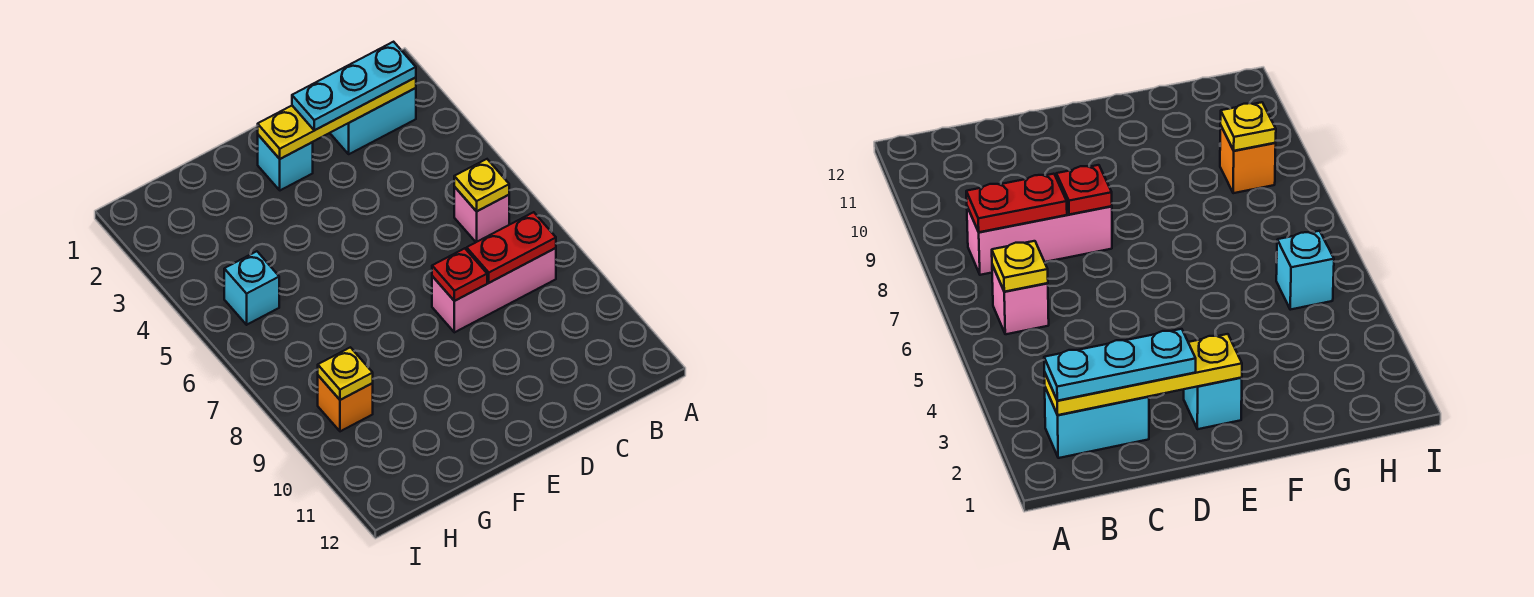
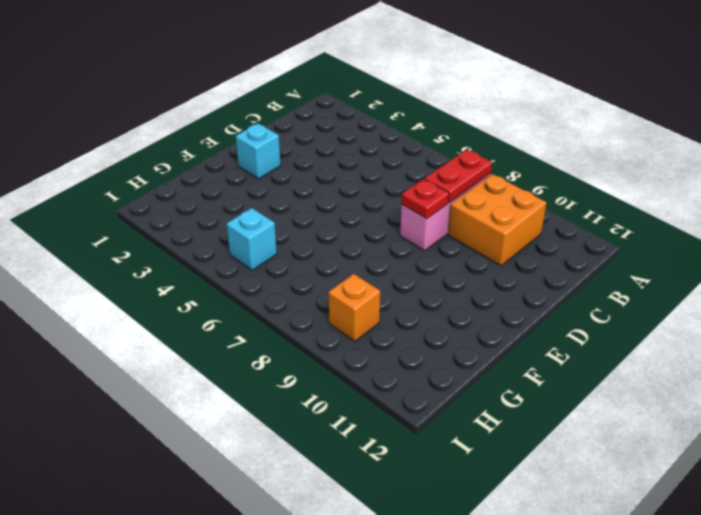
orange 2x2 brick [448,174,546,266] -> none
none -> cyan 1x2 brick [330,88,416,154]
none -> pink 1x1 brick [454,187,509,242]
none -> yellow 1x4 plate [258,77,416,159]

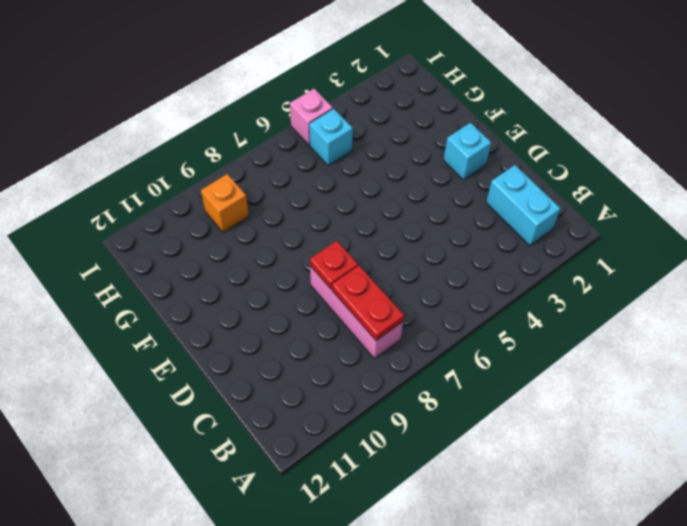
pink 1x1 brick [290,89,333,145] -> pink 1x1 brick moved to [454,187,509,242]
none -> yellow 1x4 plate [258,77,416,159]
none -> yellow 1x1 plate [454,159,509,211]
none -> yellow 1x1 plate [318,347,373,400]

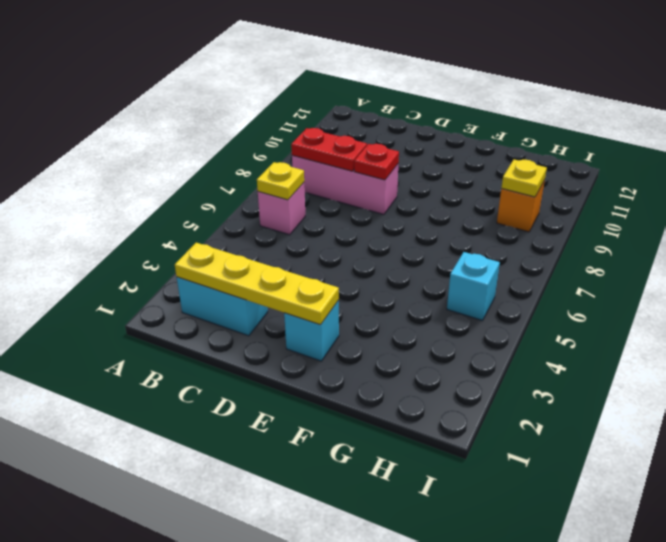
none -> cyan 1x3 plate [292,42,416,130]

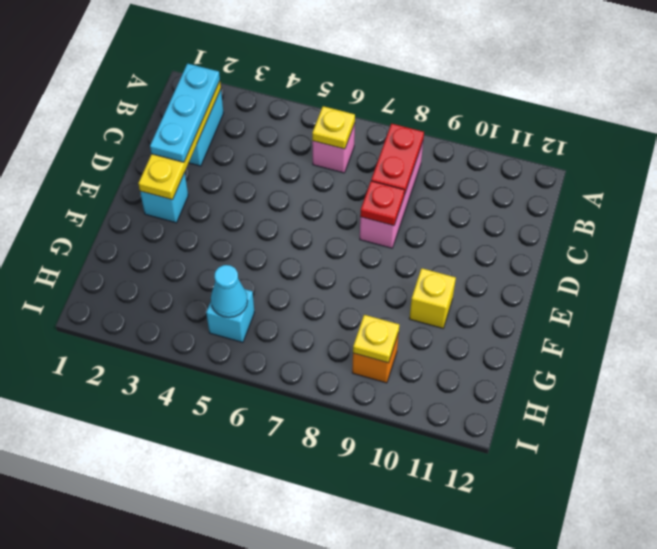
yellow 1x1 brick [409,268,456,328] -> none
cyan 1x1 cone [211,265,248,318] -> none

